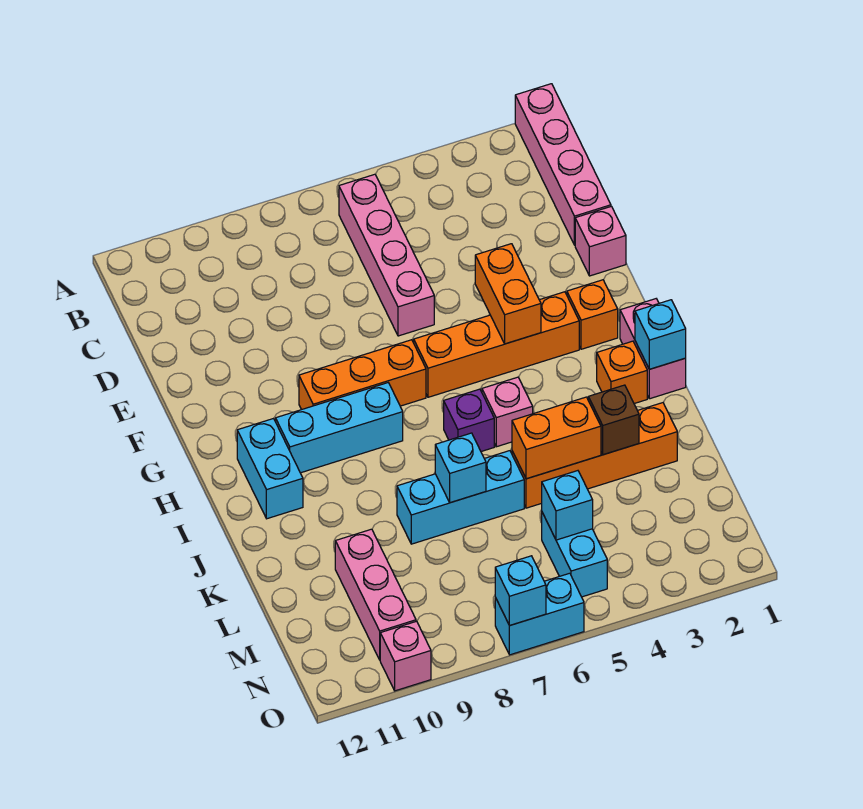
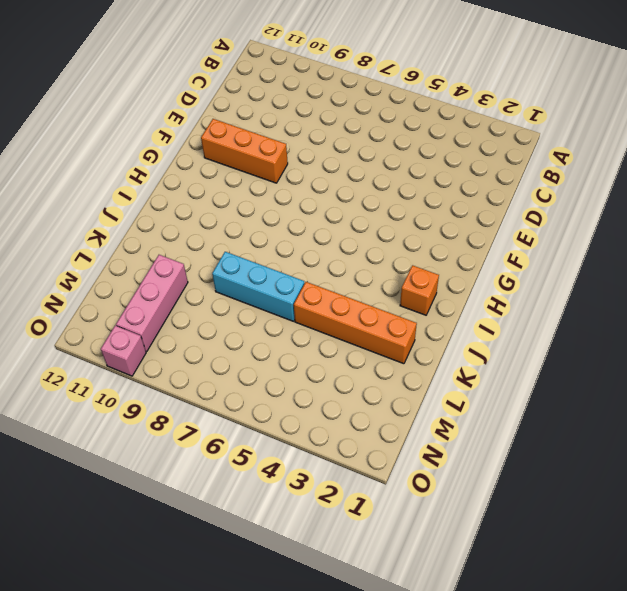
orange 1x3 brick [201,119,288,183] -> orange 1x3 brick moved to [299,340,426,410]
none -> pink 1x4 brick [515,84,611,245]
none -> pink 1x4 brick [339,174,434,336]
none -> pink 1x1 brick [575,206,626,276]

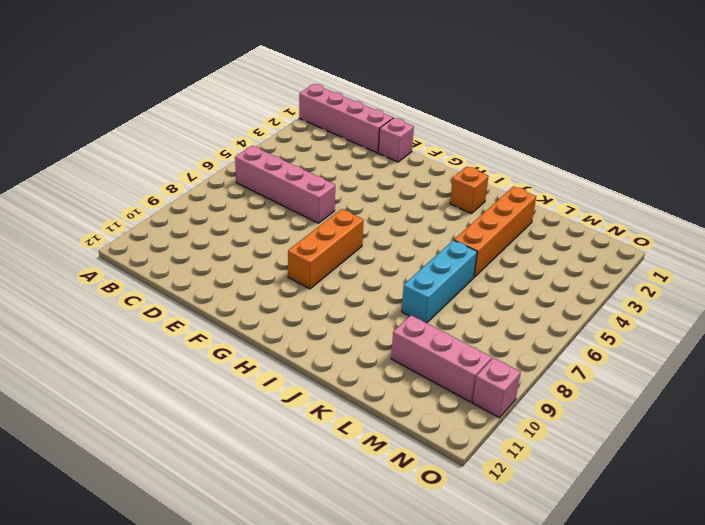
none -> orange 1x1 brick [567,280,618,349]
none -> orange 1x4 brick [414,292,579,397]
none -> pink 1x2 brick [620,299,686,399]

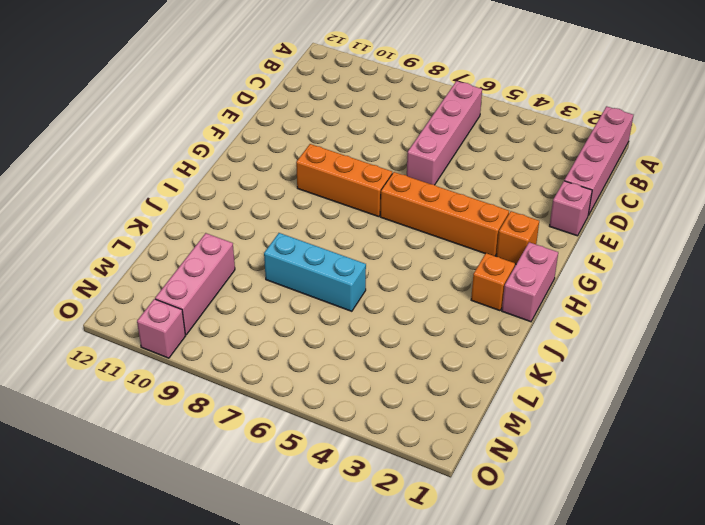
none -> cyan 1x3 brick [276,383,403,473]
none -> cyan 1x2 brick [237,419,303,519]
none -> pink 1x1 brick [482,377,533,447]

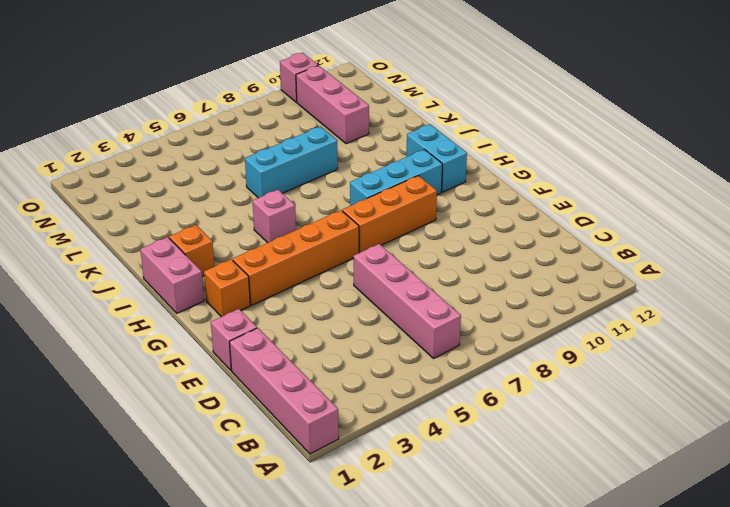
none -> purple 1x1 brick [444,389,494,451]
none -> orange 1x4 brick [512,403,677,508]
none -> cyan 1x2 brick [542,513,607,597]

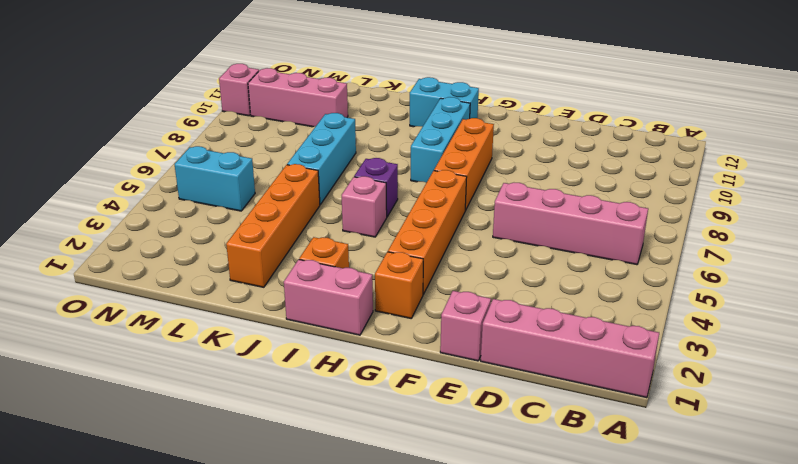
none -> cyan 1x2 brick [495,573,584,655]
none -> orange 1x2 brick [475,244,541,344]
none -> cyan 1x1 brick [635,300,686,369]

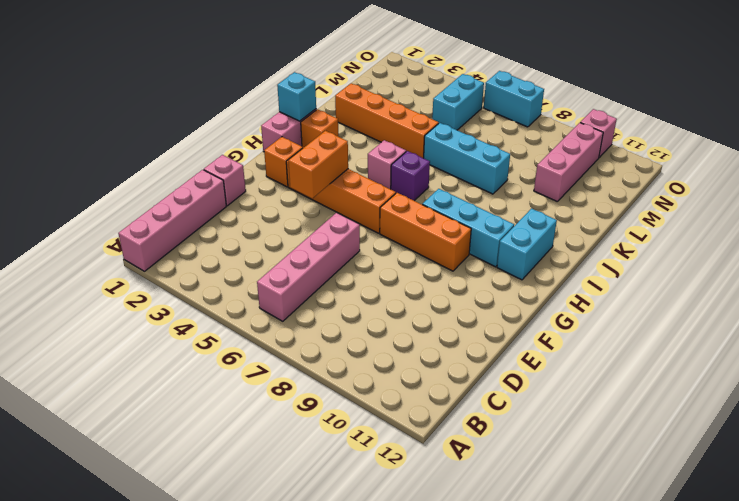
none -> brown 1x1 brick [588,385,639,455]
none -> orange 1x2 brick [512,397,601,479]
none -> cyan 1x1 brick [435,433,486,503]

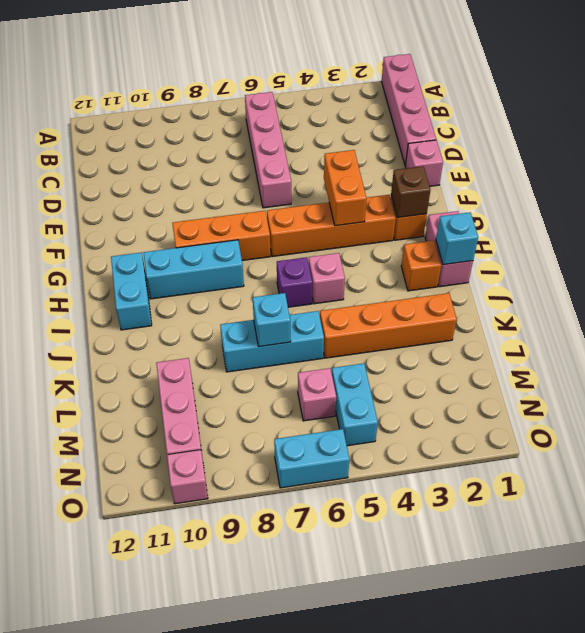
brown 1x1 brick [391,166,431,218] -> brown 1x1 brick moved to [588,385,639,455]
pink 1x1 brick [298,368,336,421] -> none
none -> orange 1x2 brick [512,397,601,479]
none -> cyan 1x1 brick [542,471,593,540]
none -> cyan 1x1 brick [495,556,546,626]

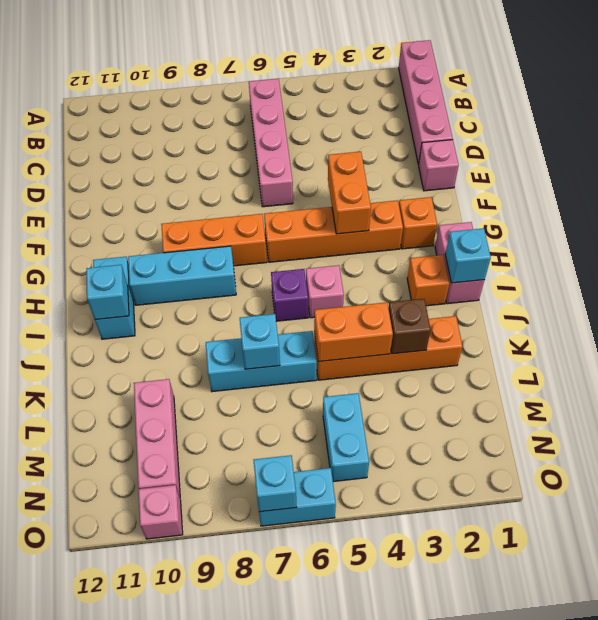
cyan 1x1 brick [86,265,129,320] -> cyan 1x1 brick moved to [542,471,593,540]

